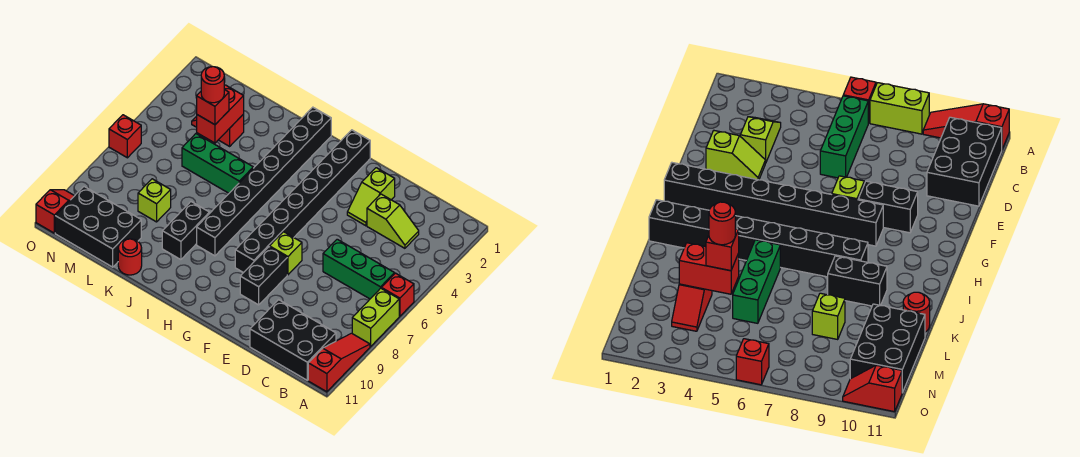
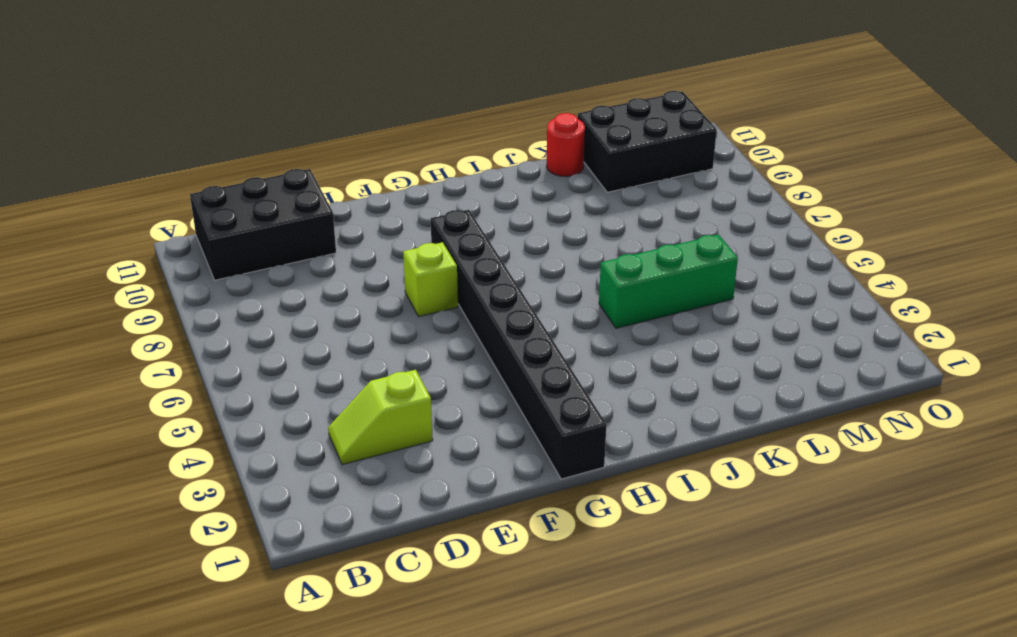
none -> red 1x1 brick [381,273,414,316]
none -> lime 1x2 brick [352,288,399,346]
none -> red 1x3 slope [308,333,370,392]

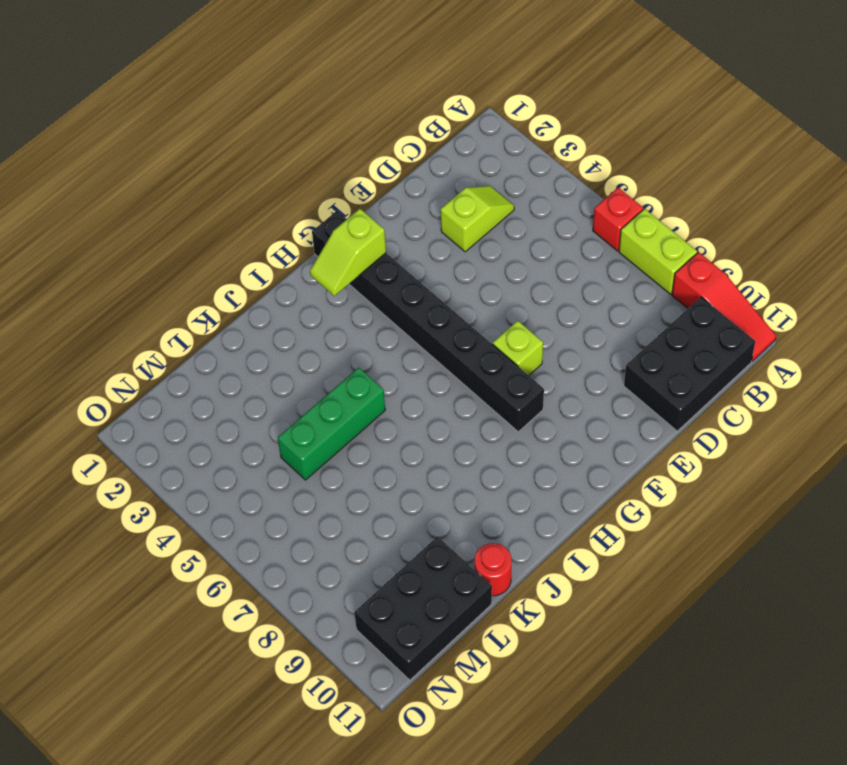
red 1x3 slope [672,252,776,361] -> red 1x3 slope turned to [308,333,370,392]
lime 1x2 slope [310,209,386,296] -> lime 1x2 slope turned to [347,168,395,226]
none -> green 1x3 brick [323,239,394,299]
none -> black 1x2 brick [240,247,287,305]
none -> black 1x8 brick [197,107,331,256]

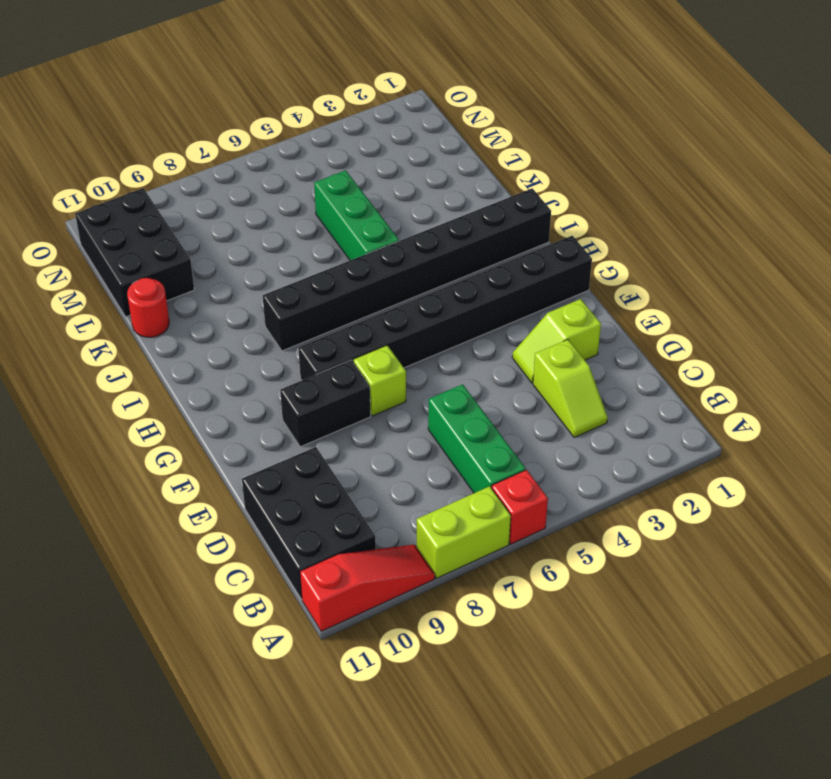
none -> black 1x2 brick [162,202,209,260]
none -> red 1x2 slope [192,114,244,146]
none -> lime 1x1 brick [138,179,171,222]

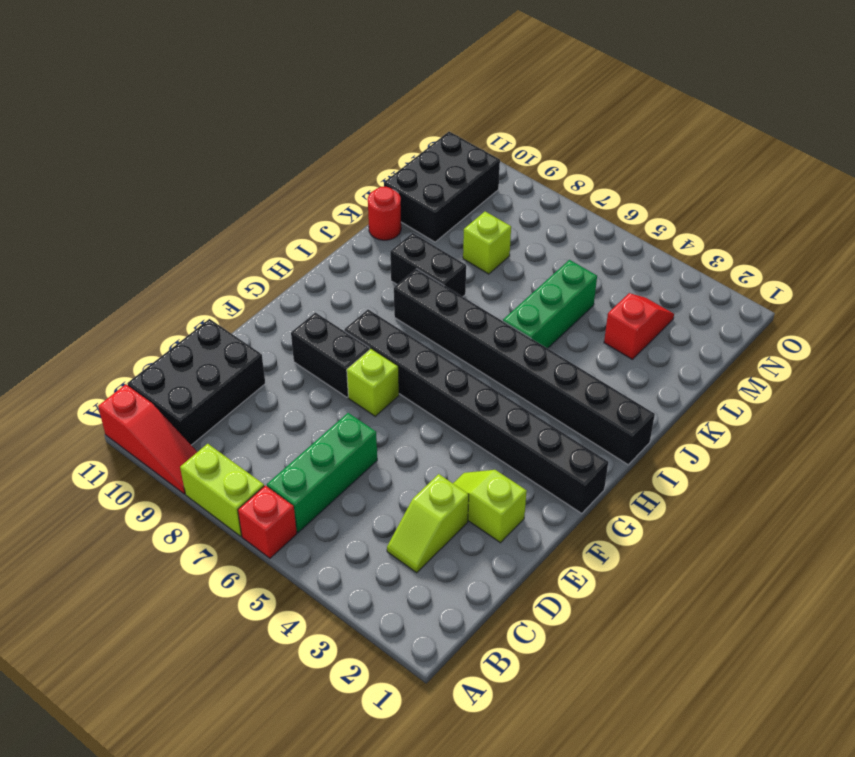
none -> red 1x1 brick [109,115,141,158]
none -> red 1x2 slope [36,190,74,233]
none -> red 1x2 brick [197,85,244,143]

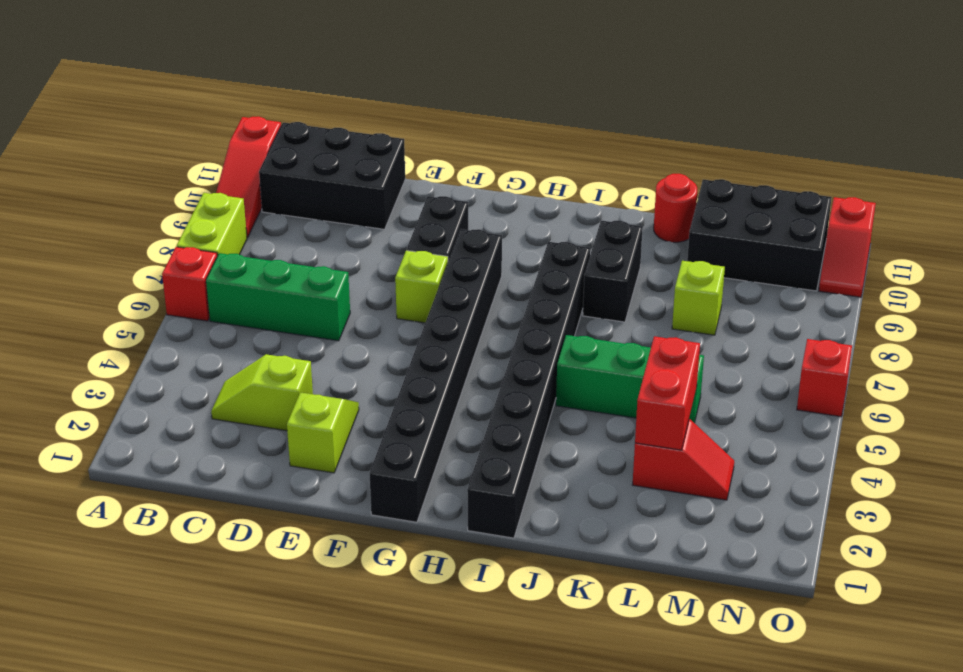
none -> red 1x1 brick [197,90,229,125]
none -> red 1x1 round brick [201,67,224,103]

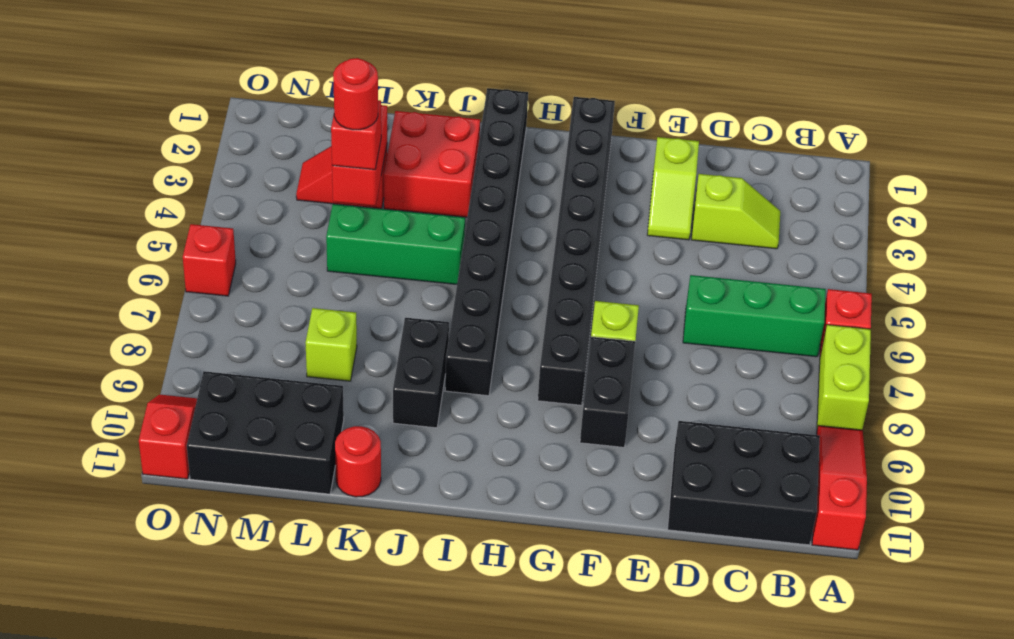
red 2x2 brick [384,111,480,217] -> none

